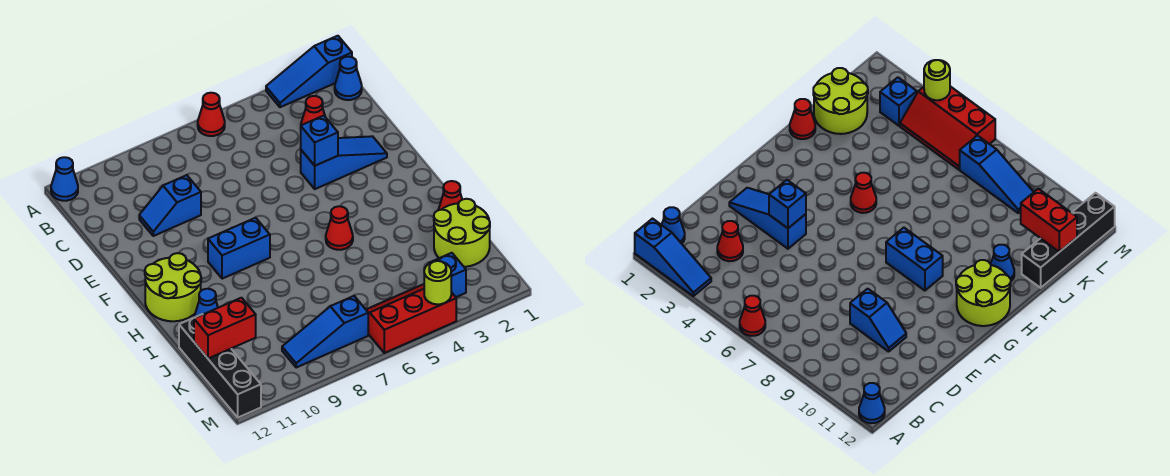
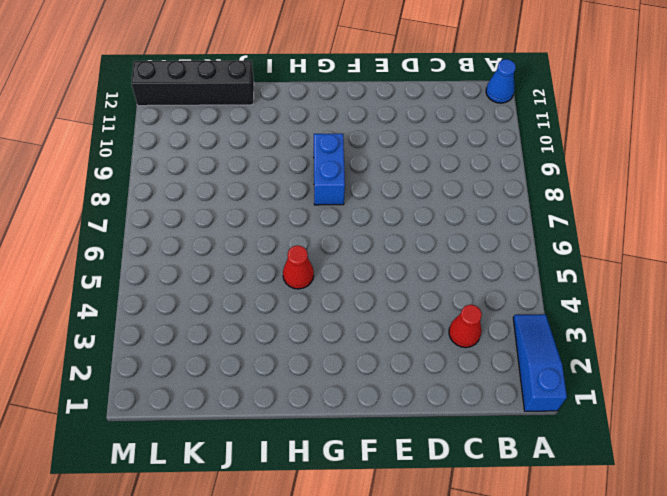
none -> red 1x1 cone [198,93,225,136]
none -> blue 1x1 cone [335,57,362,100]
none -> blue 1x2 slope [139,175,201,236]

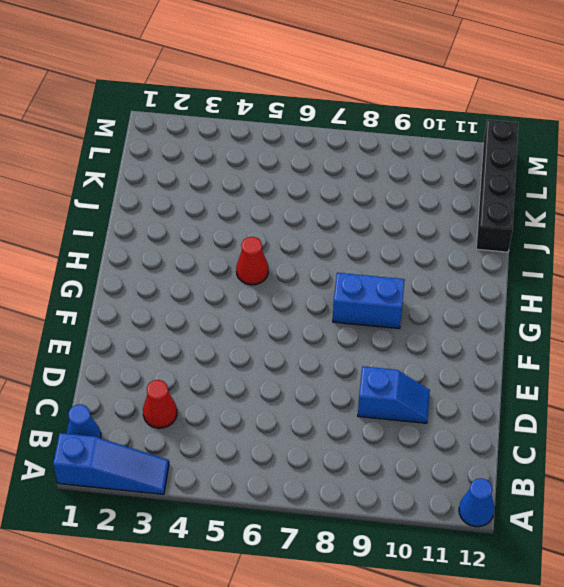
none -> red 1x1 cone [198,93,225,136]
none -> blue 1x3 slope [301,136,387,189]
none -> lime 2x2 round brick [145,253,201,321]

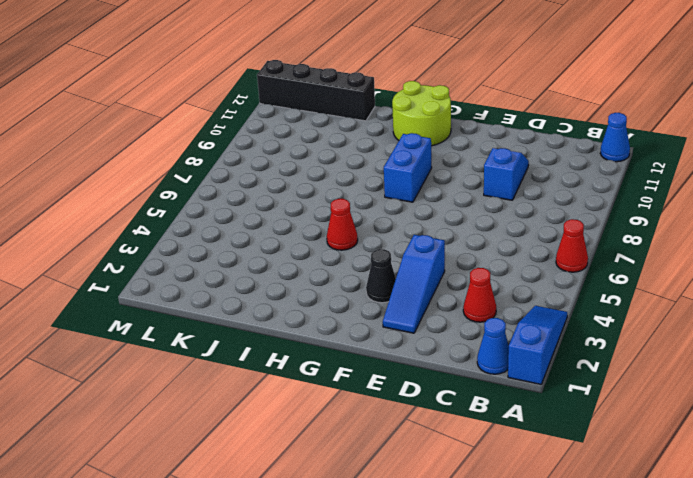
black 1x1 cone [366,249,396,303] -> none
none -> red 1x1 cone [438,181,462,210]
none -> blue 1x1 cone [194,289,218,317]
none -> lime 2x2 round brick [434,199,490,267]

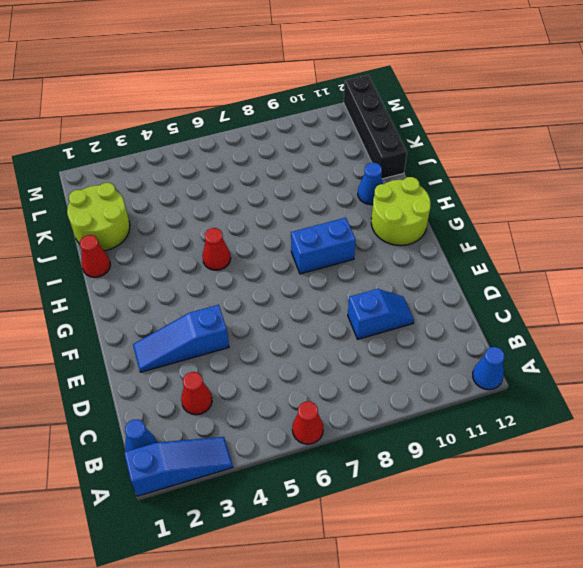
none -> blue 1x1 brick [429,253,466,297]
none -> red 2x3 slope [366,284,456,353]
none -> blue 1x3 slope [282,296,368,368]

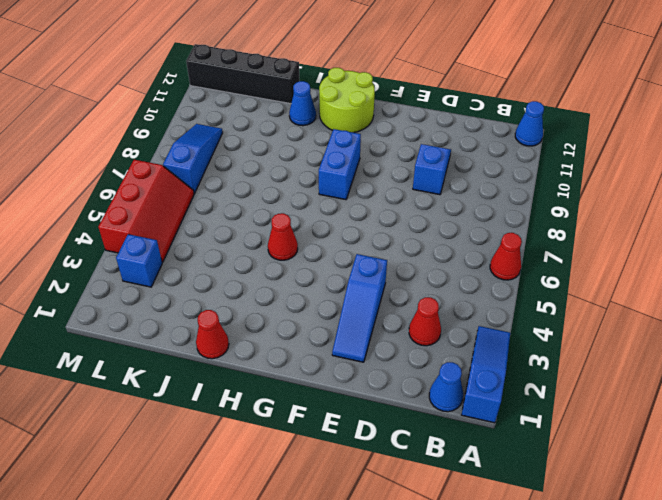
none -> lime 2x2 round brick [434,199,490,267]
none -> blue 1x1 brick [301,116,338,166]
none -> red 1x2 brick [194,298,256,359]

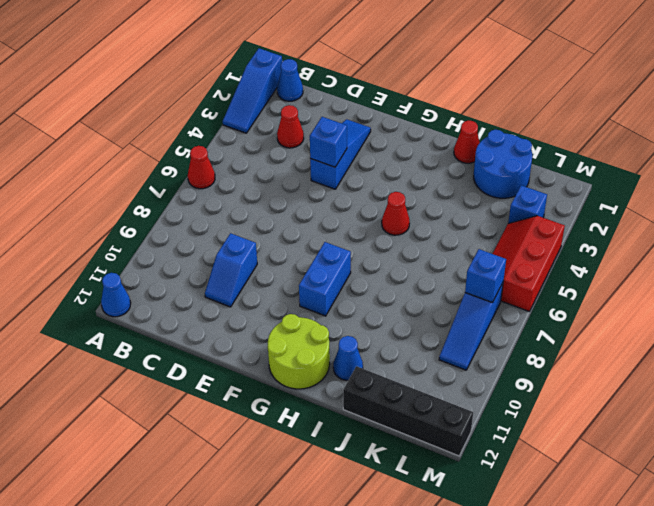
blue 2x2 round brick [474,130,532,198] -> lime 2x2 round brick [434,199,490,267]
blue 1x1 brick [465,249,506,303] -> none
none -> red 1x2 brick [194,298,256,359]
none -> lime 1x1 round brick [424,261,451,304]

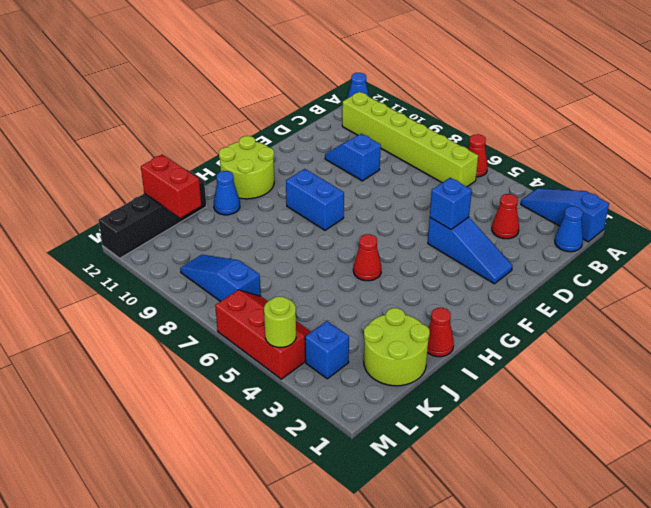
lime 1x6 brick [342,92,478,187] -> none

